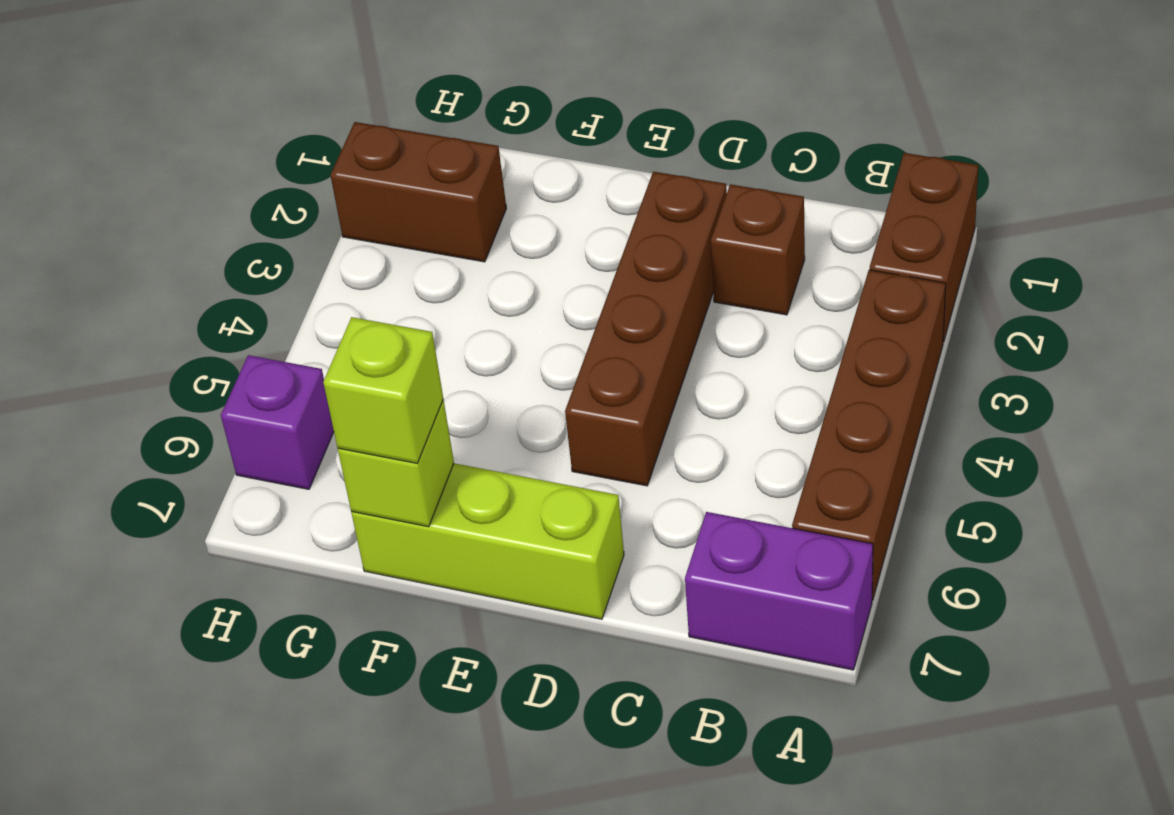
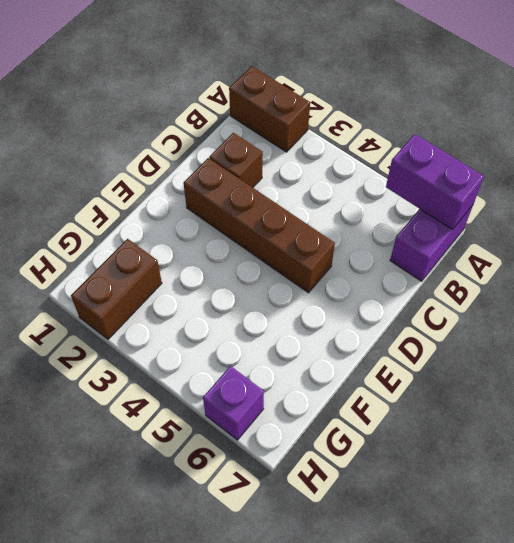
purple 1x2 brick [386,134,484,229] -> none
none -> brown 1x4 brick [792,270,946,600]
none -> lime 1x3 brick [351,463,624,619]

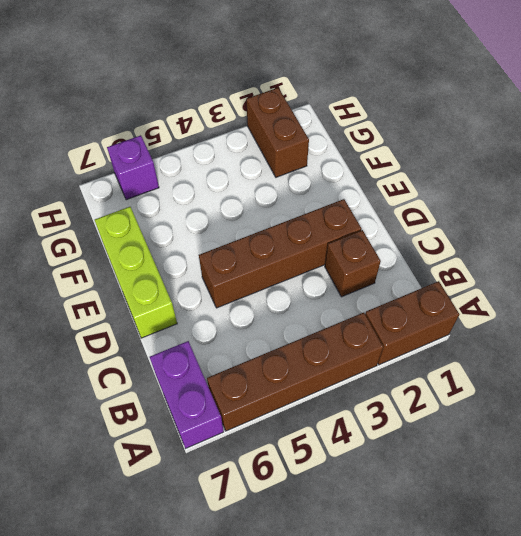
none -> lime 1x1 brick [338,399,454,527]
none -> lime 1x1 brick [323,317,443,463]

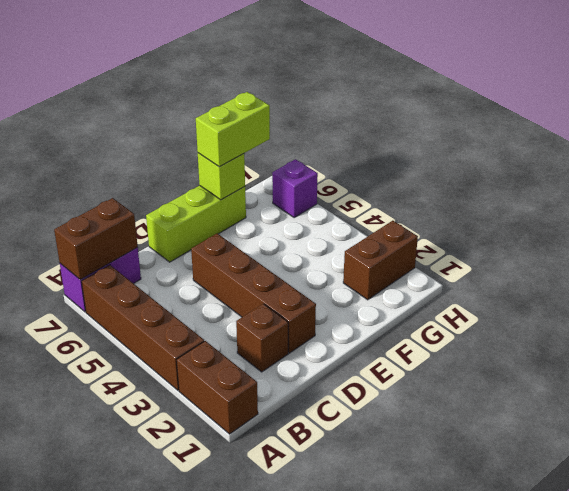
brown 1x2 brick [54,198,138,280] -> none
lime 1x2 brick [196,92,270,167] -> lime 1x1 brick [323,317,443,463]

